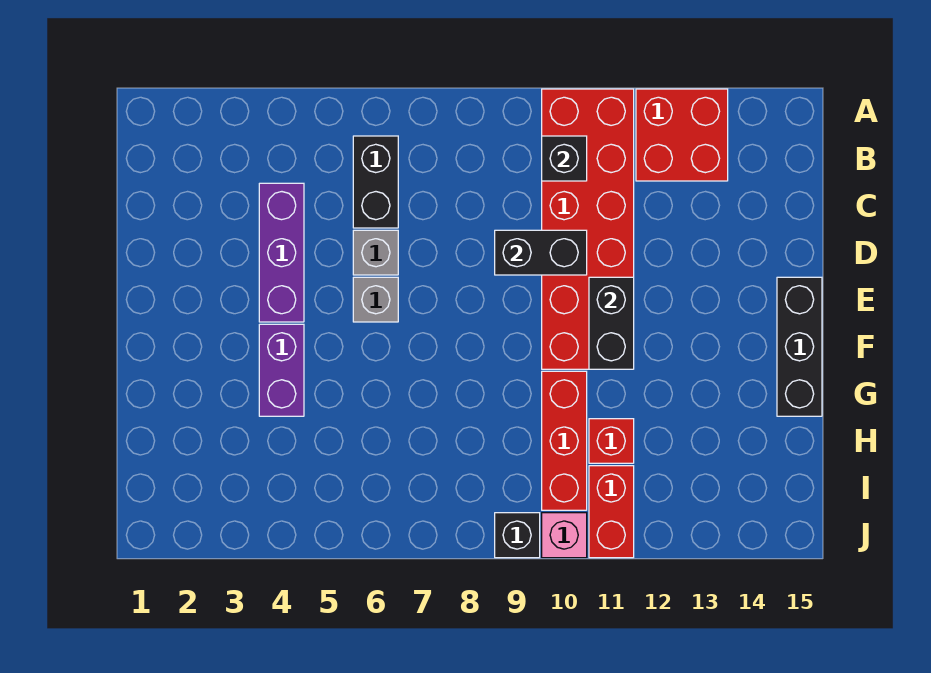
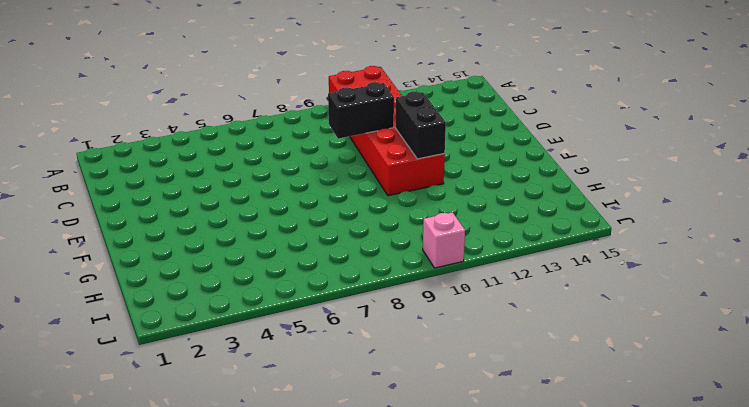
none -> red 2x2 brick [636,89,728,181]
none -> black 1x2 brick [353,136,398,228]
none -> purple 1x3 brick [259,183,304,322]

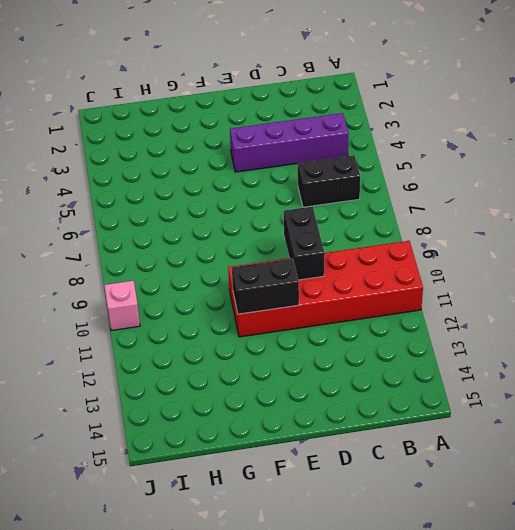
purple 1x4 brick [230,113,349,172] -> purple 1x3 brick [259,183,304,322]
none -> red 2x2 brick [636,89,728,181]
none -> grey 1x1 brick [353,230,398,275]
none -> grey 1x1 brick [353,277,398,322]

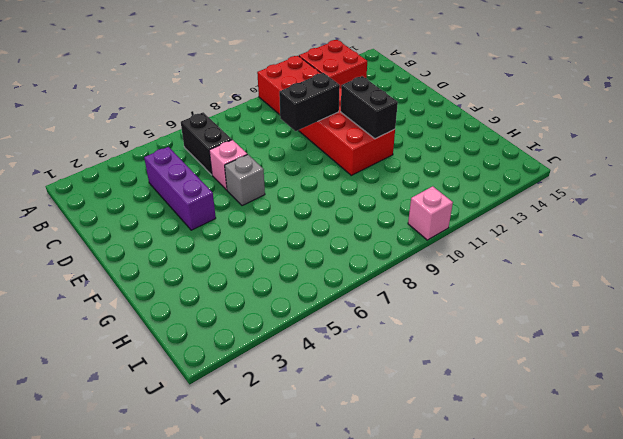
pink 1x1 brick [209,140,247,190] -> grey 1x1 brick [353,230,398,275]
none -> black 1x3 brick [777,277,822,416]
none -> purple 1x2 brick [259,324,304,416]
none -> red 1x3 brick [542,371,587,510]

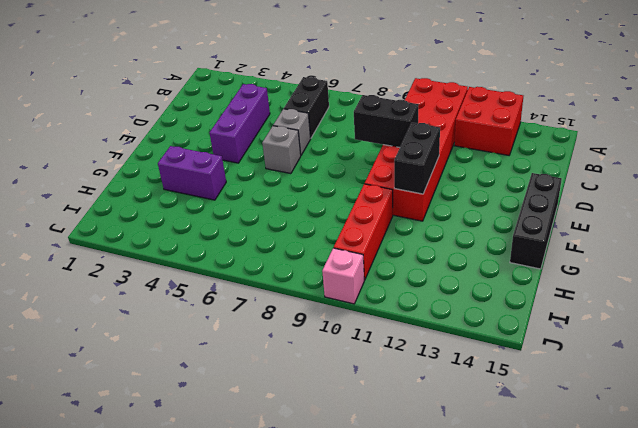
purple 1x2 brick [158,146,226,200] -> purple 1x2 brick turned to [259,324,304,416]
none -> red 1x1 brick [589,419,634,463]
none -> red 1x2 brick [589,466,634,558]
none -> black 1x1 brick [495,513,540,558]

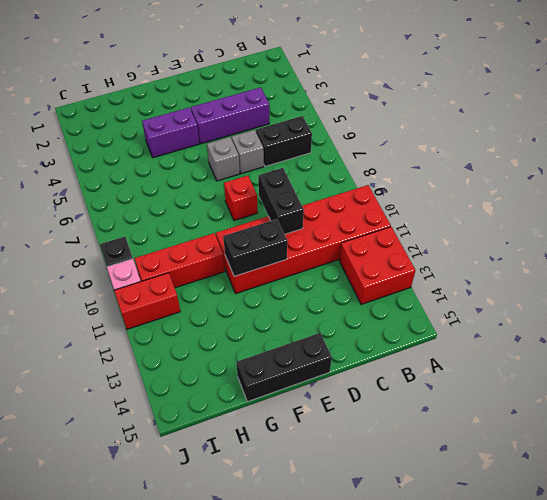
red 1x1 brick [224,176,258,221] -> red 1x1 brick moved to [589,419,634,463]
none -> black 1x1 brick [542,136,587,181]

